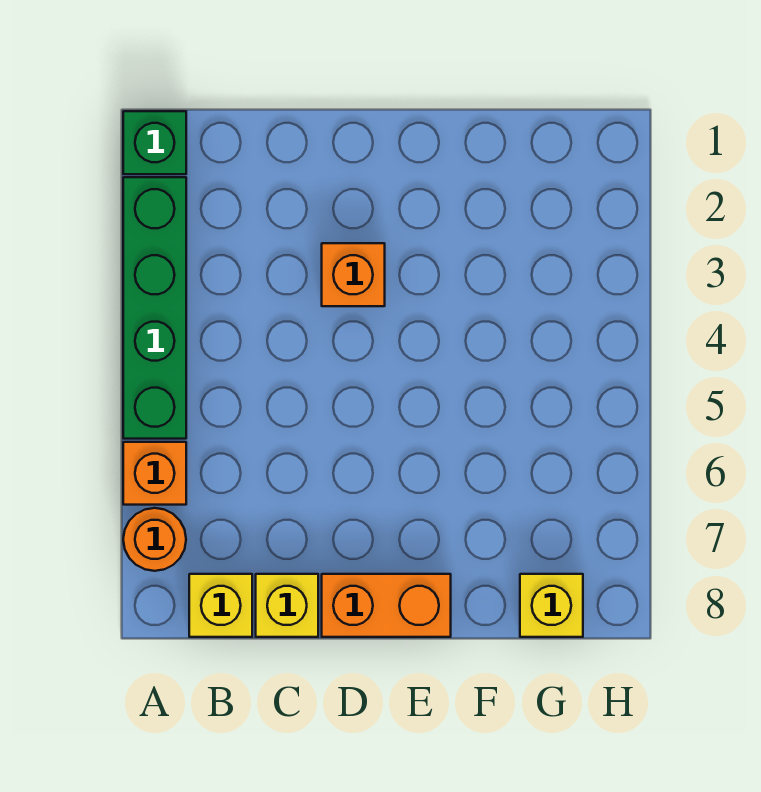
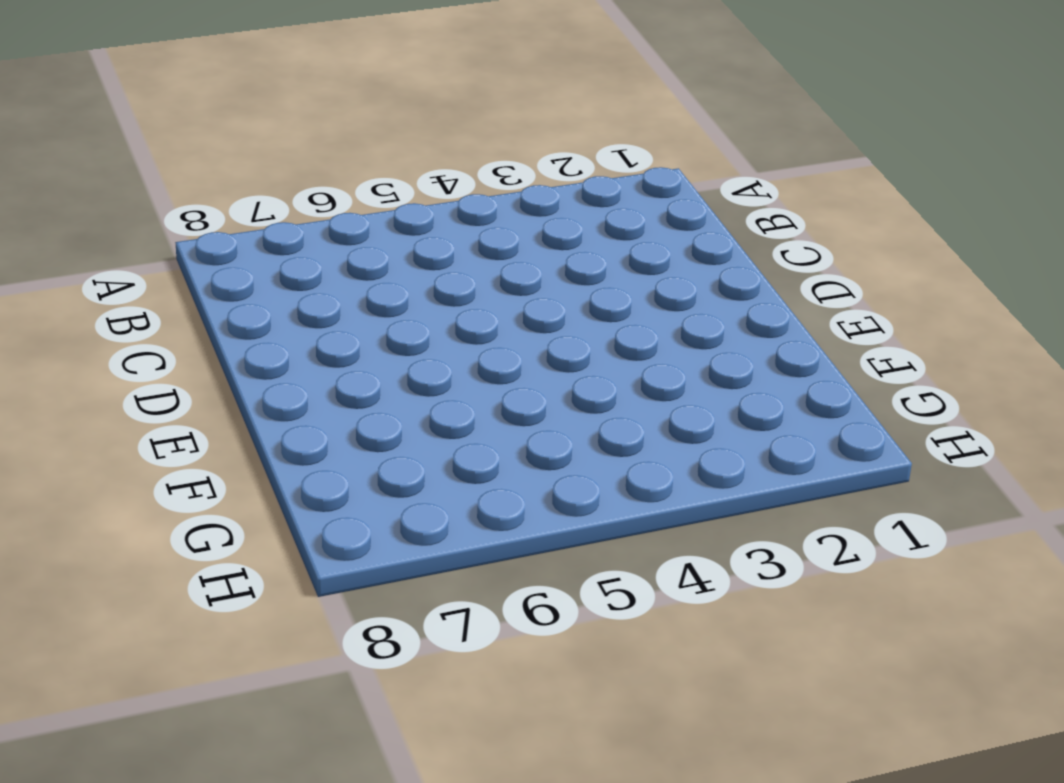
none -> green 1x1 brick [123,111,186,174]
none -> green 1x4 brick [123,177,186,439]

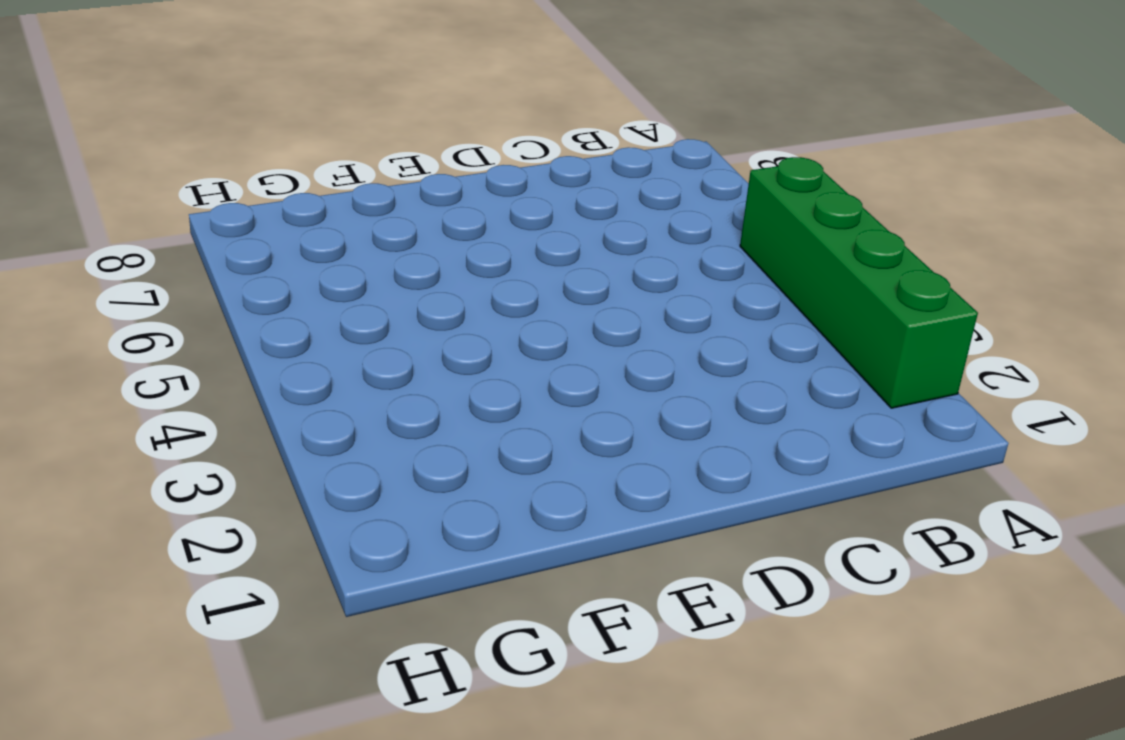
none -> green 1x1 brick [123,111,186,174]
none -> orange 1x1 brick [123,442,186,505]

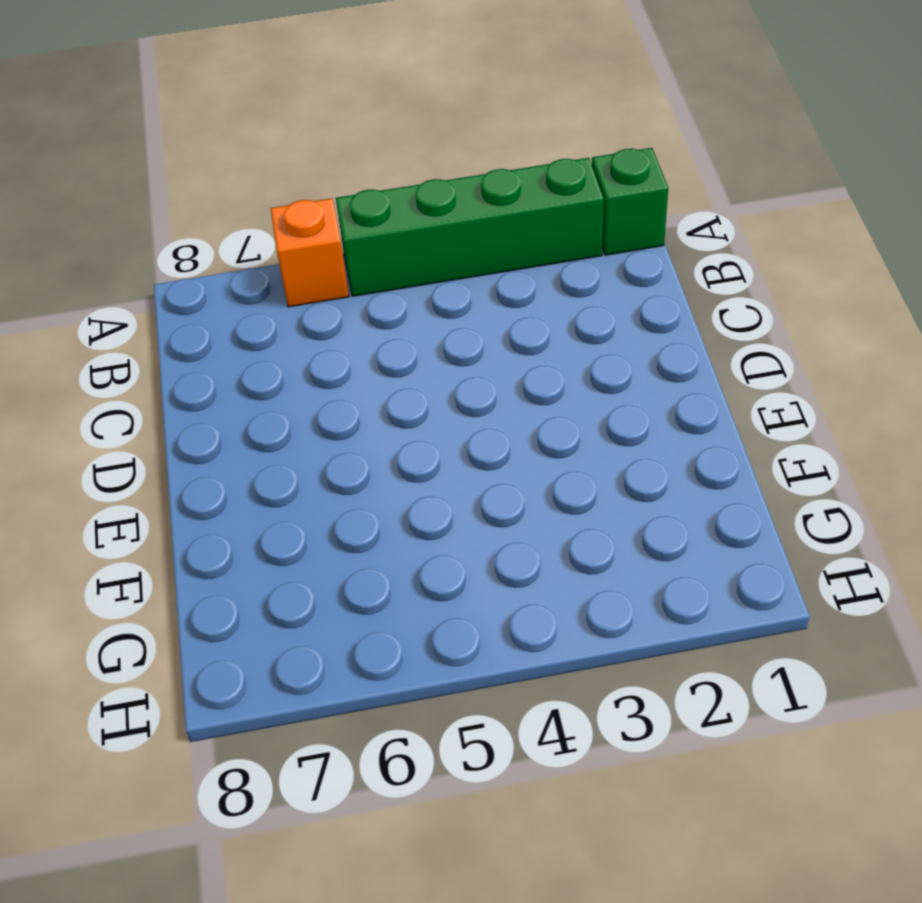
none -> orange 1x1 round brick [123,508,186,571]
none -> yellow 1x1 brick [189,574,252,637]

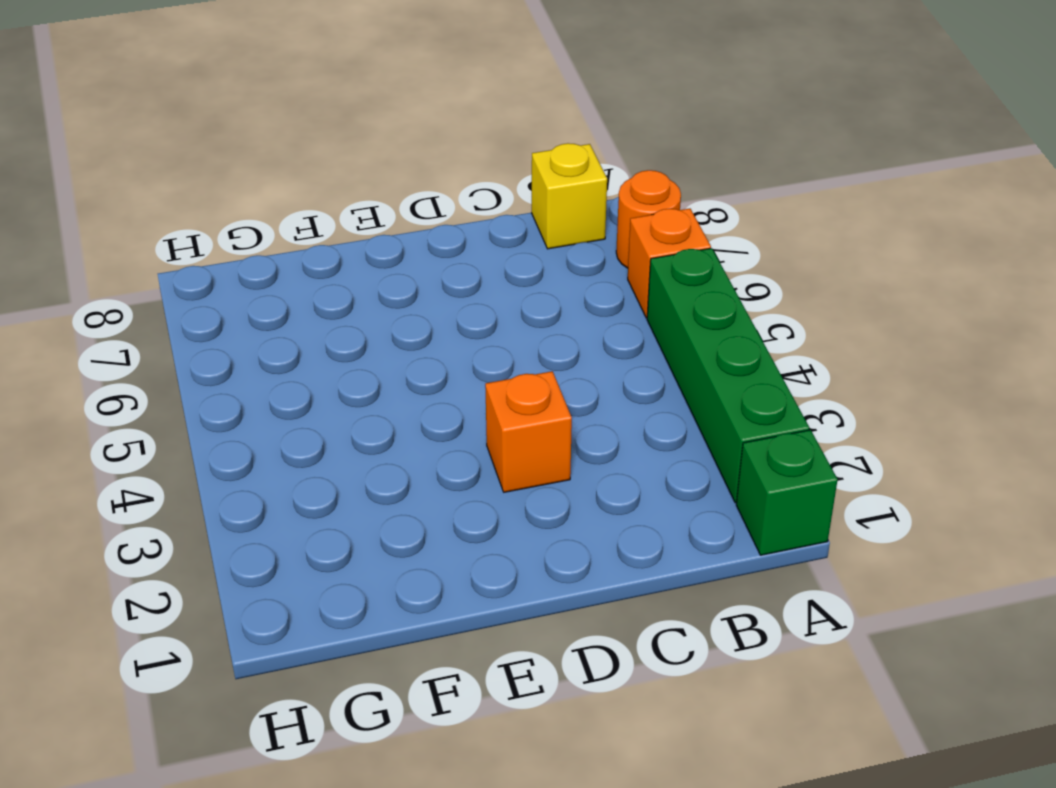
none -> yellow 1x1 brick [256,574,318,637]
none -> orange 1x2 brick [322,574,451,637]

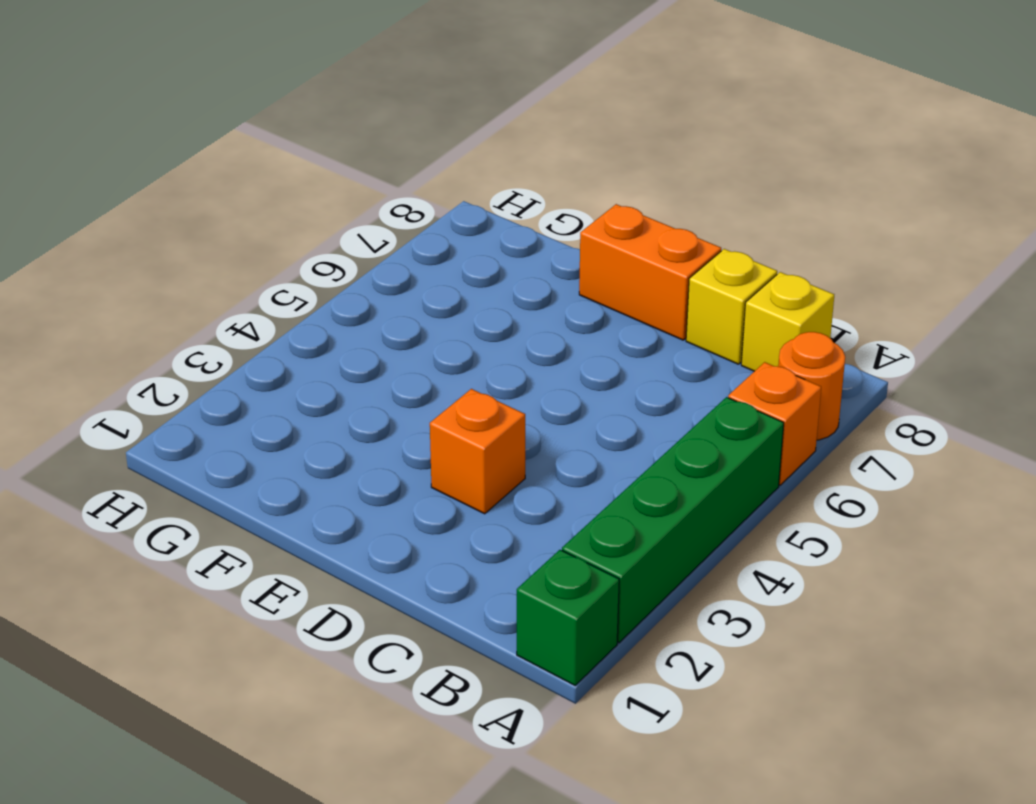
none -> yellow 1x1 brick [520,574,583,637]

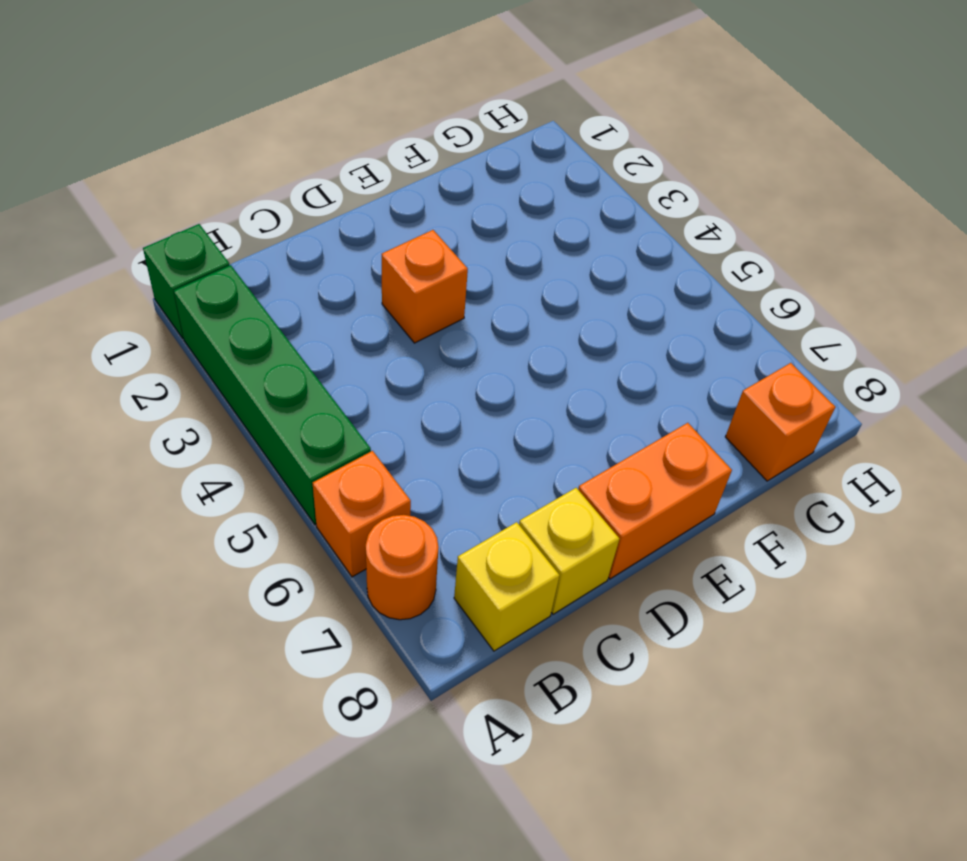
orange 1x1 brick [725,363,835,481] -> yellow 1x1 brick [520,574,583,637]

